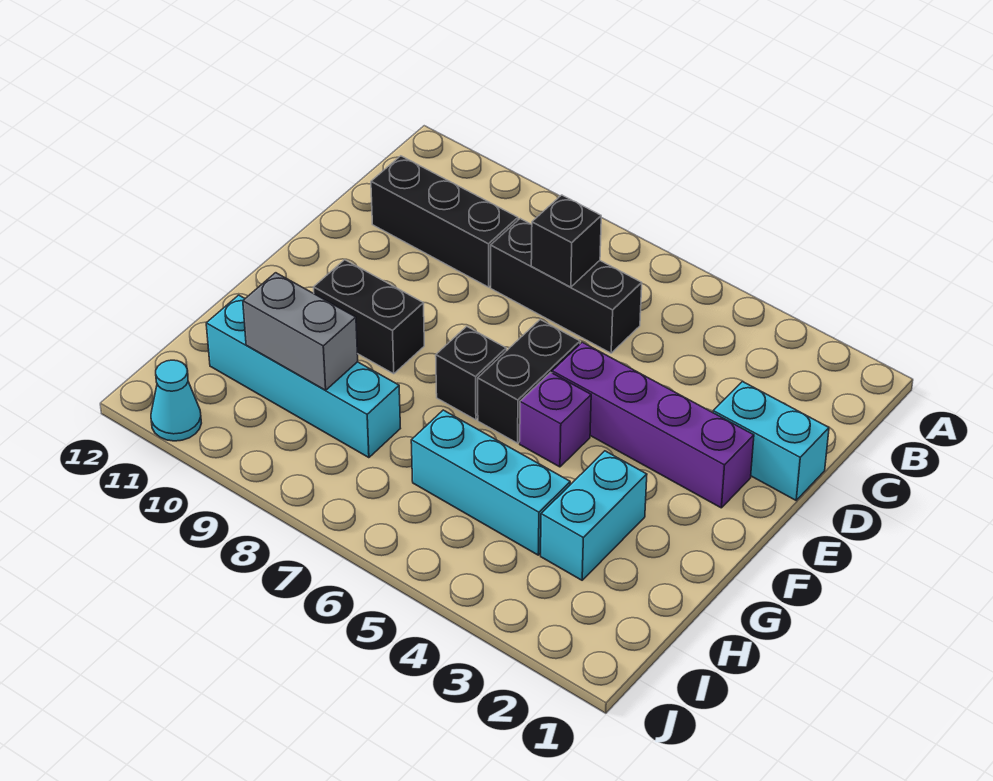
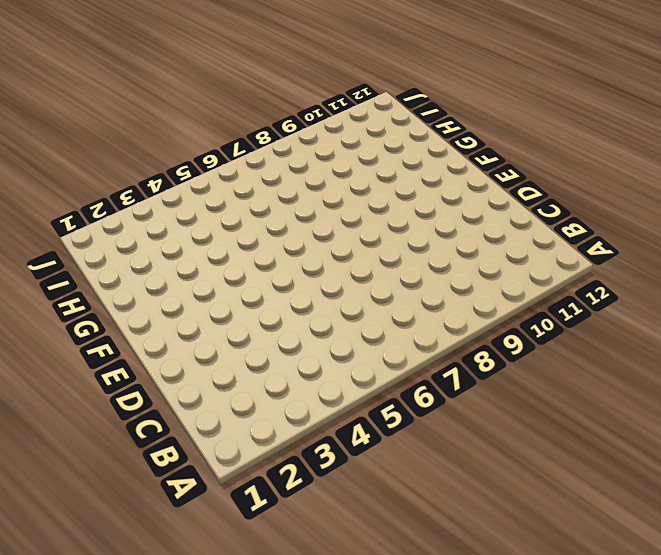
none -> black 1x3 brick [491,219,642,353]
none -> black 1x3 brick [371,156,518,287]
none -> cyan 1x2 brick [713,381,829,500]

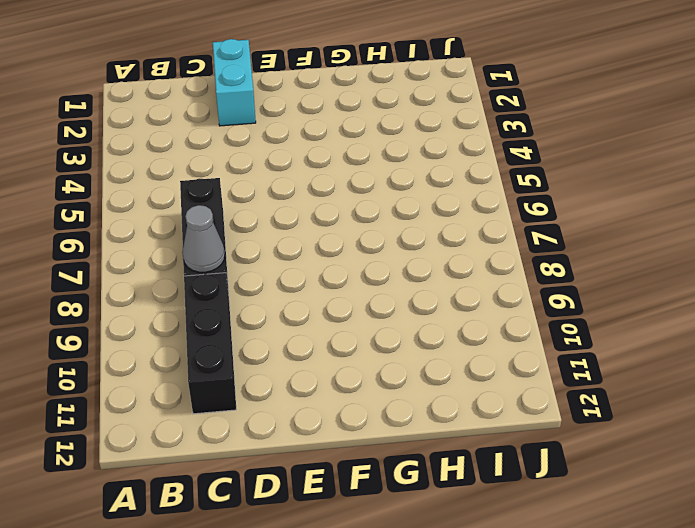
grey 1x1 cone [182,205,225,272] -> none
none -> purple 1x4 brick [552,342,754,508]
none -> black 1x2 brick [478,320,580,443]
none -> purple 1x1 brick [520,372,591,467]

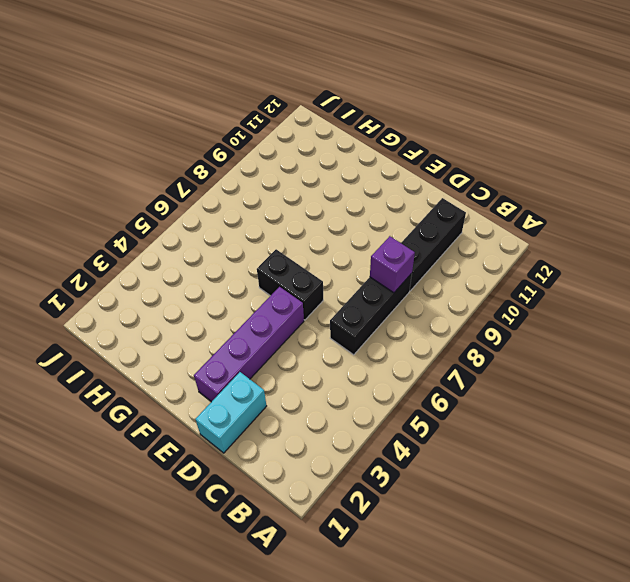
purple 1x1 brick [370,236,415,293] -> purple 1x1 brick moved to [520,372,591,467]
none -> black 1x1 brick [436,326,506,420]
none -> black 1x2 brick [314,260,424,374]
none -> cyan 1x2 brick [541,451,647,580]

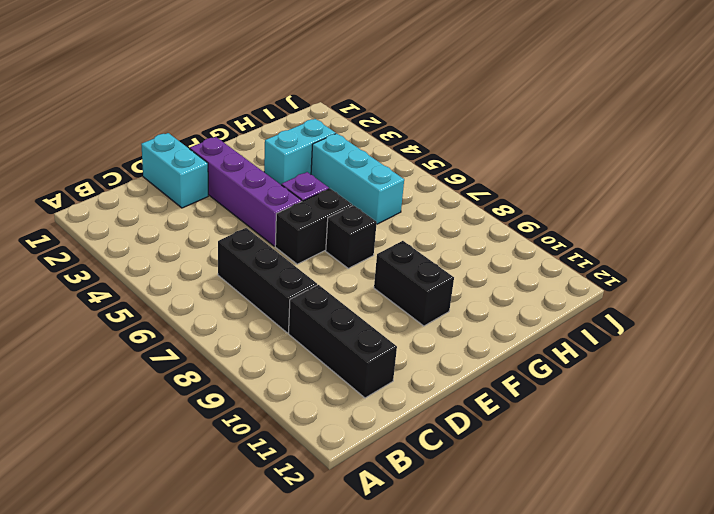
none -> cyan 1x4 brick [206,295,400,458]
none -> cyan 1x1 cone [151,360,201,441]
none -> black 1x1 brick [531,195,601,287]

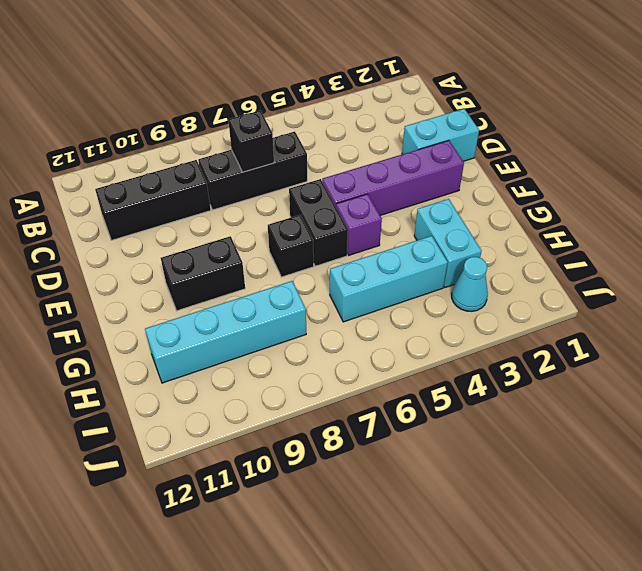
cyan 1x1 cone [452,257,488,311] -> cyan 1x1 cone moved to [151,360,201,441]
none -> grey 1x2 brick [243,273,358,390]

